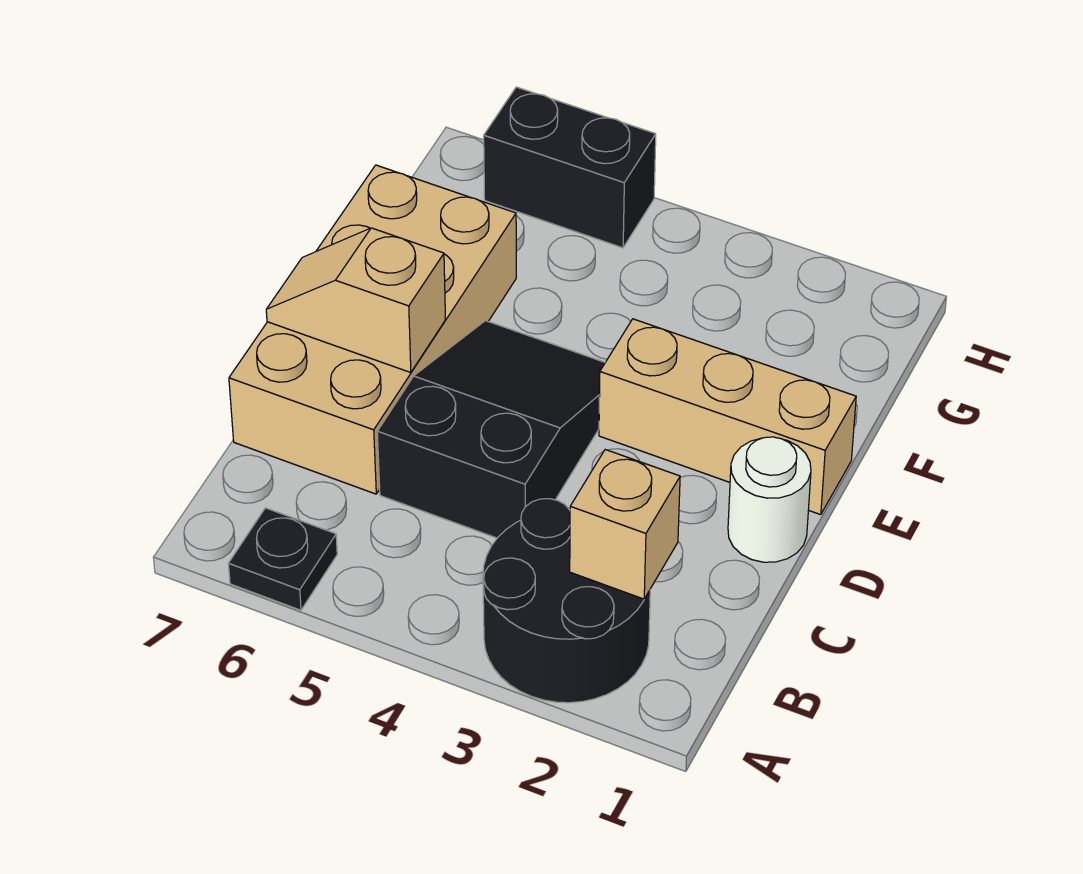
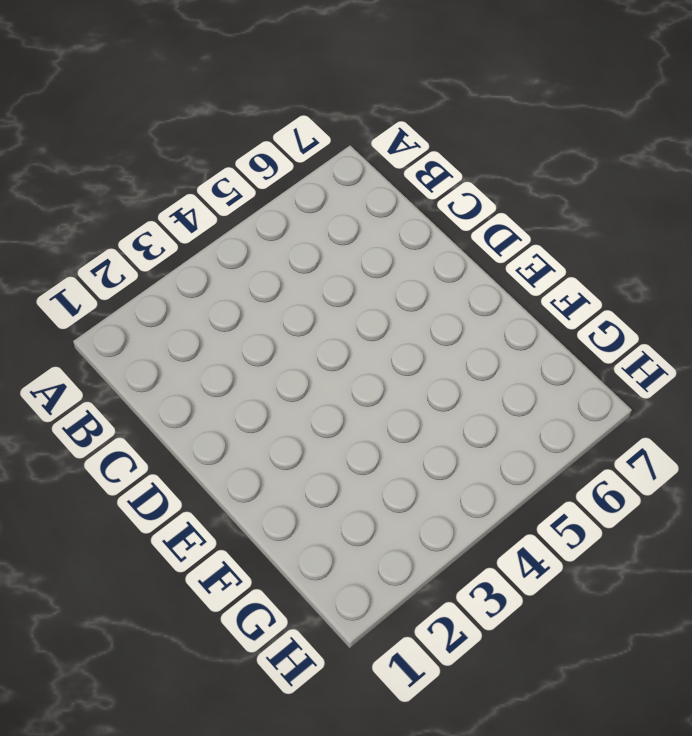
none -> black 2x2 round brick [483,499,650,703]
none -> black 1x1 plate [228,508,337,610]

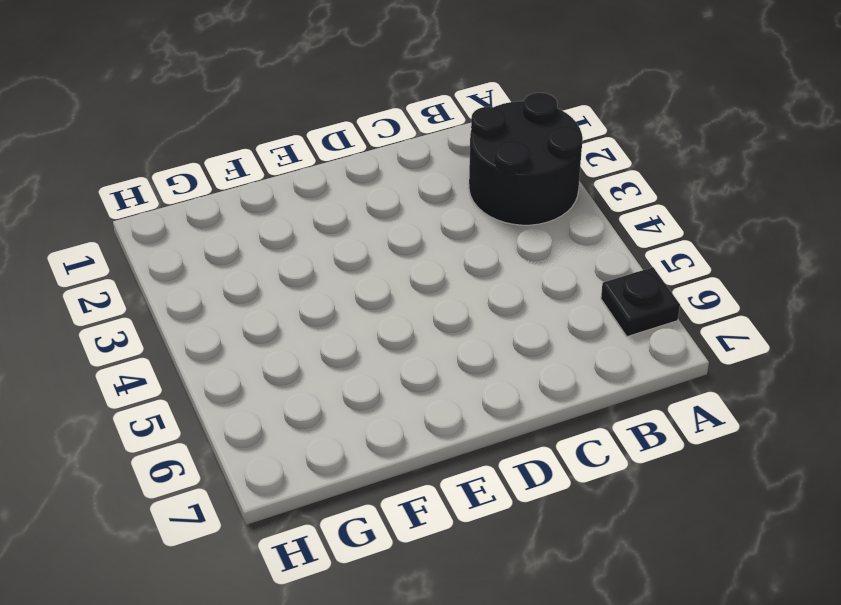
none -> black 2x3 slope [377,321,605,538]
none -> tan 2x4 brick [229,165,516,494]

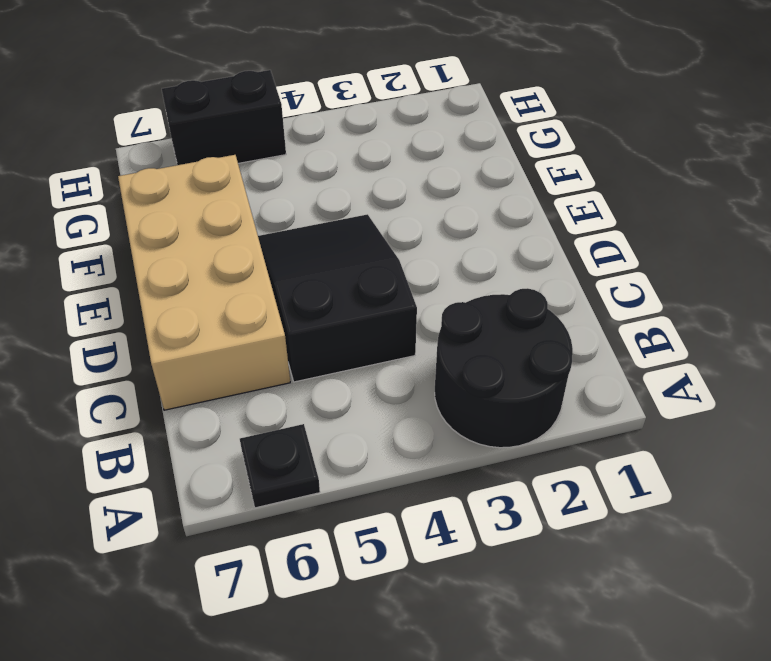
none -> white 1x1 round brick [728,437,811,562]
none -> tan 1x3 brick [599,319,856,515]

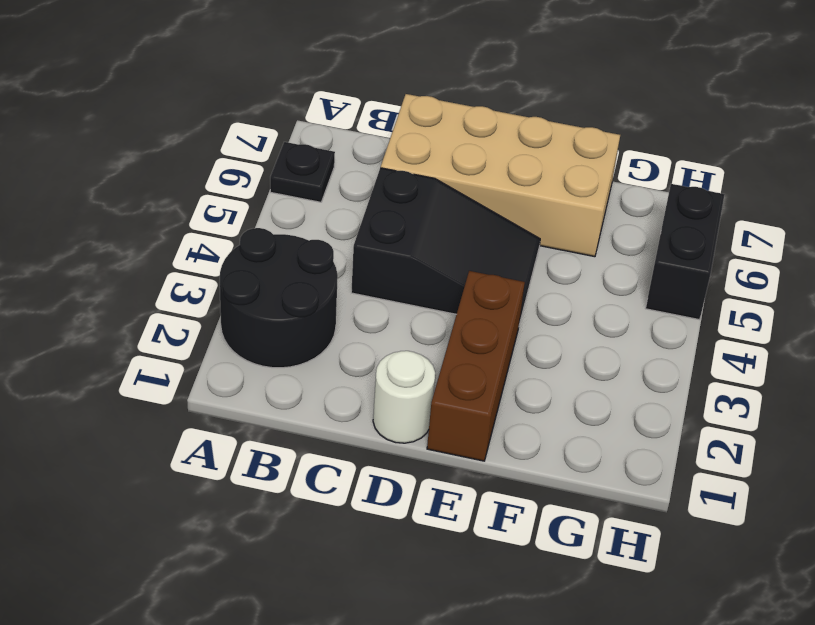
brown 1x3 brick [427,271,525,461] -> tan 1x3 brick [599,319,856,515]
none -> tan 1x1 brick [570,450,680,599]
none -> tan 1x2 slope [266,228,445,373]

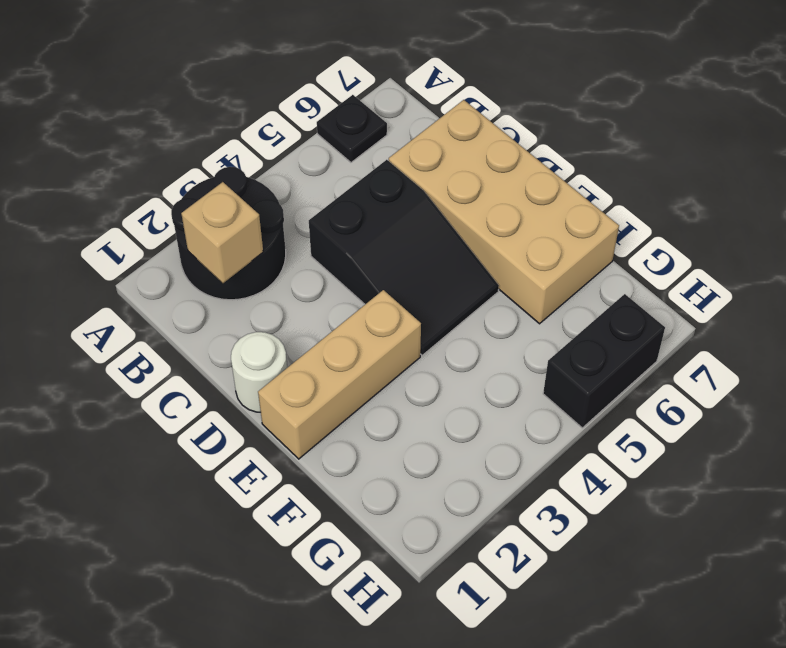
none -> tan 1x2 slope [266,228,445,373]

